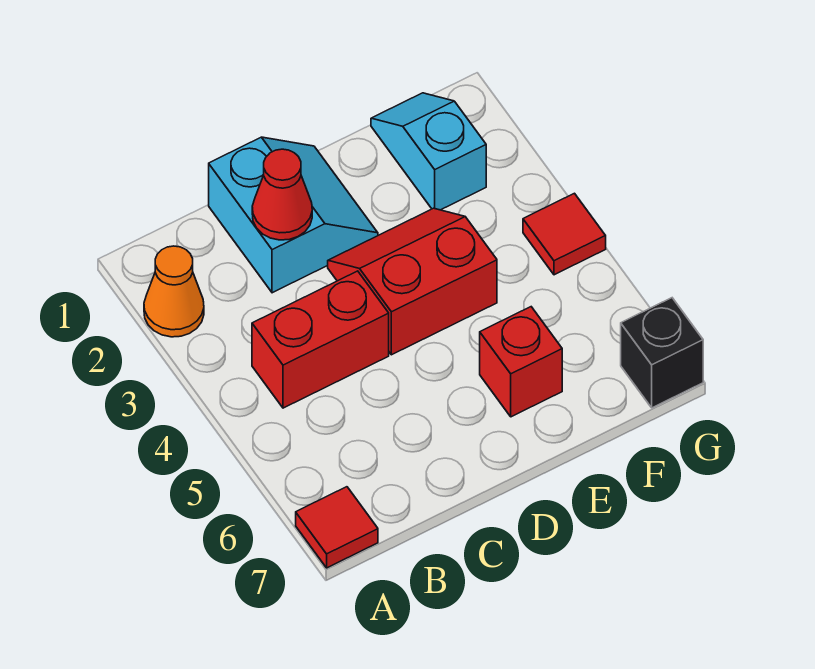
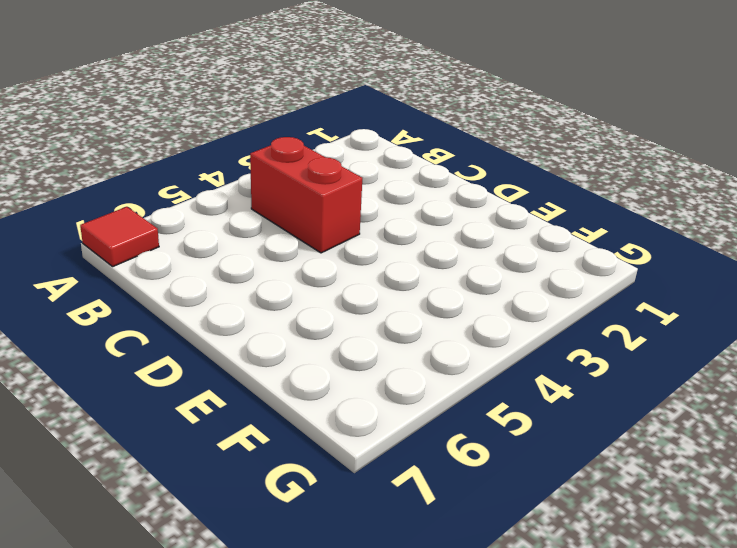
none -> orange 1x1 cone [144,246,204,337]
none -> cyan 2x2 slope [209,137,378,293]

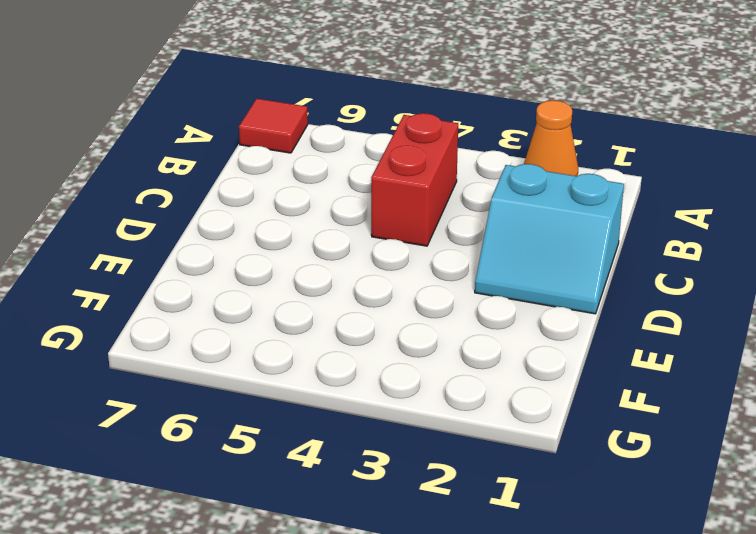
none -> red 2x2 slope [328,208,497,355]
none -> red 1x1 brick [480,307,562,417]

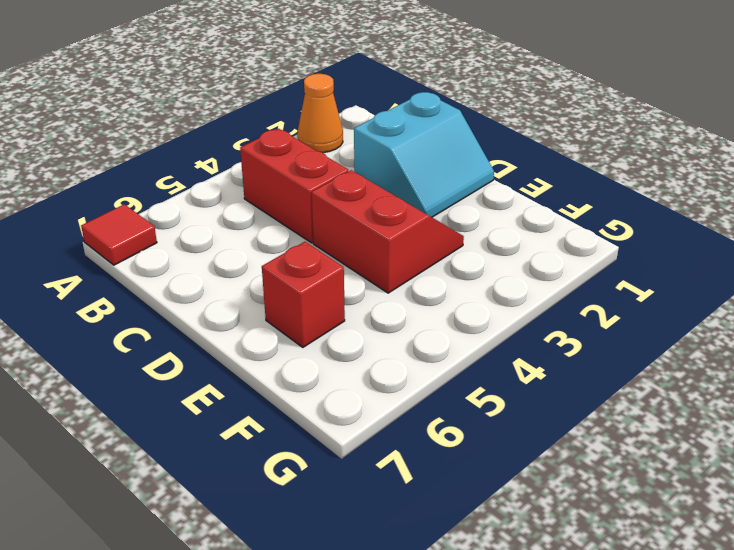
none -> cyan 1x2 slope [371,93,486,210]
none -> red 1x1 tile [523,193,606,275]

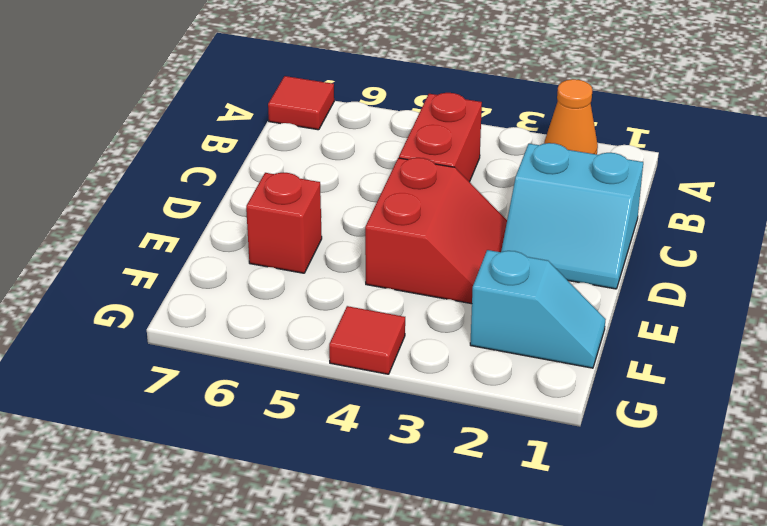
none -> black 1x1 brick [621,298,703,408]
none -> red 1x1 cone [252,149,312,240]

